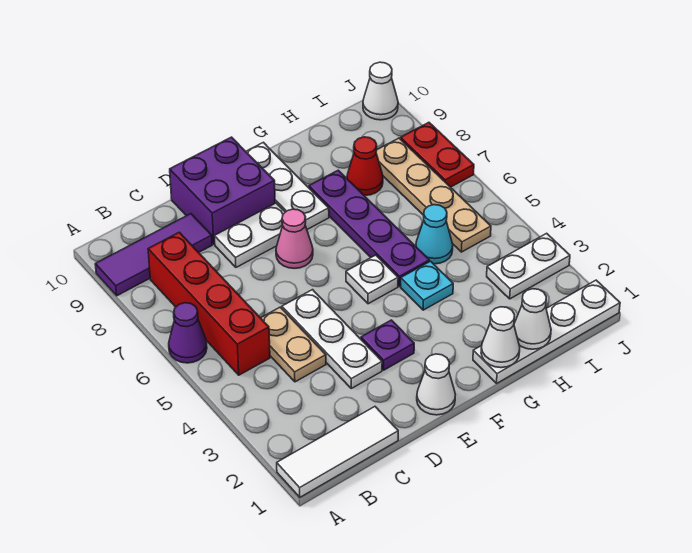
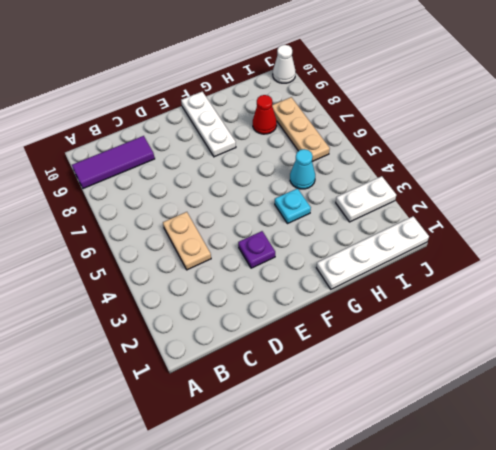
tan 1x3 plate [272,97,330,161] -> tan 1x4 plate [376,138,491,252]
none -> white 1x3 tile [277,407,398,497]
none -> purple 1x1 cone [169,303,207,363]
none -> red 1x4 brick [148,232,270,375]

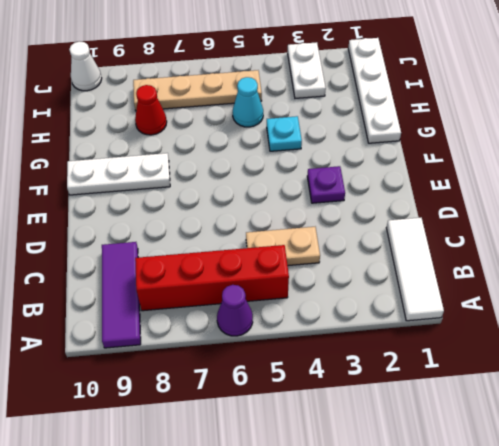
none -> white 1x3 plate [282,290,382,388]
none -> white 1x2 plate [214,203,285,267]
none -> purple 2x2 brick [170,137,275,244]

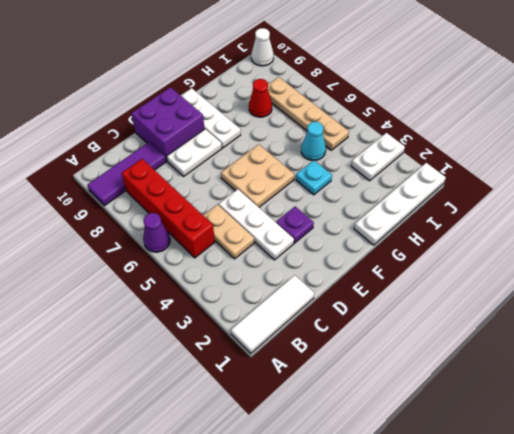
tan 2x2 plate [221,144,294,207] -> white 1x1 plate [346,255,398,304]
none -> white 1x1 cone [417,354,455,415]
none -> pink 1x1 cone [276,209,313,269]
none -> purple 1x4 plate [309,170,429,286]

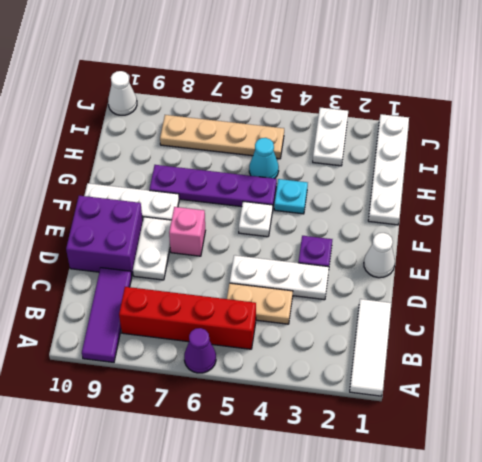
pink 1x1 brick [169,207,205,256] -> pink 1x1 cone [276,209,313,269]
none -> red 1x1 cone [347,137,383,195]
none -> red 1x2 plate [401,122,474,187]
none -> white 1x1 cone [481,307,520,368]

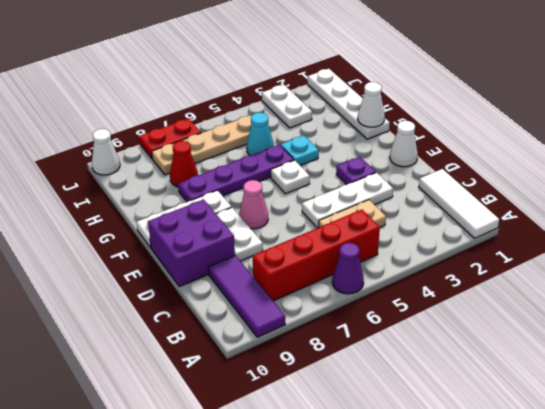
none -> white 1x1 cone [514,289,551,349]

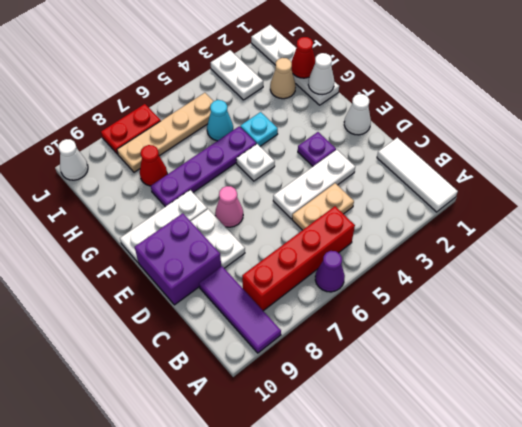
red 1x1 cone [291,37,315,78] -> white 1x1 cone [514,289,551,349]
tan 1x1 cone [270,58,296,99] -> none

